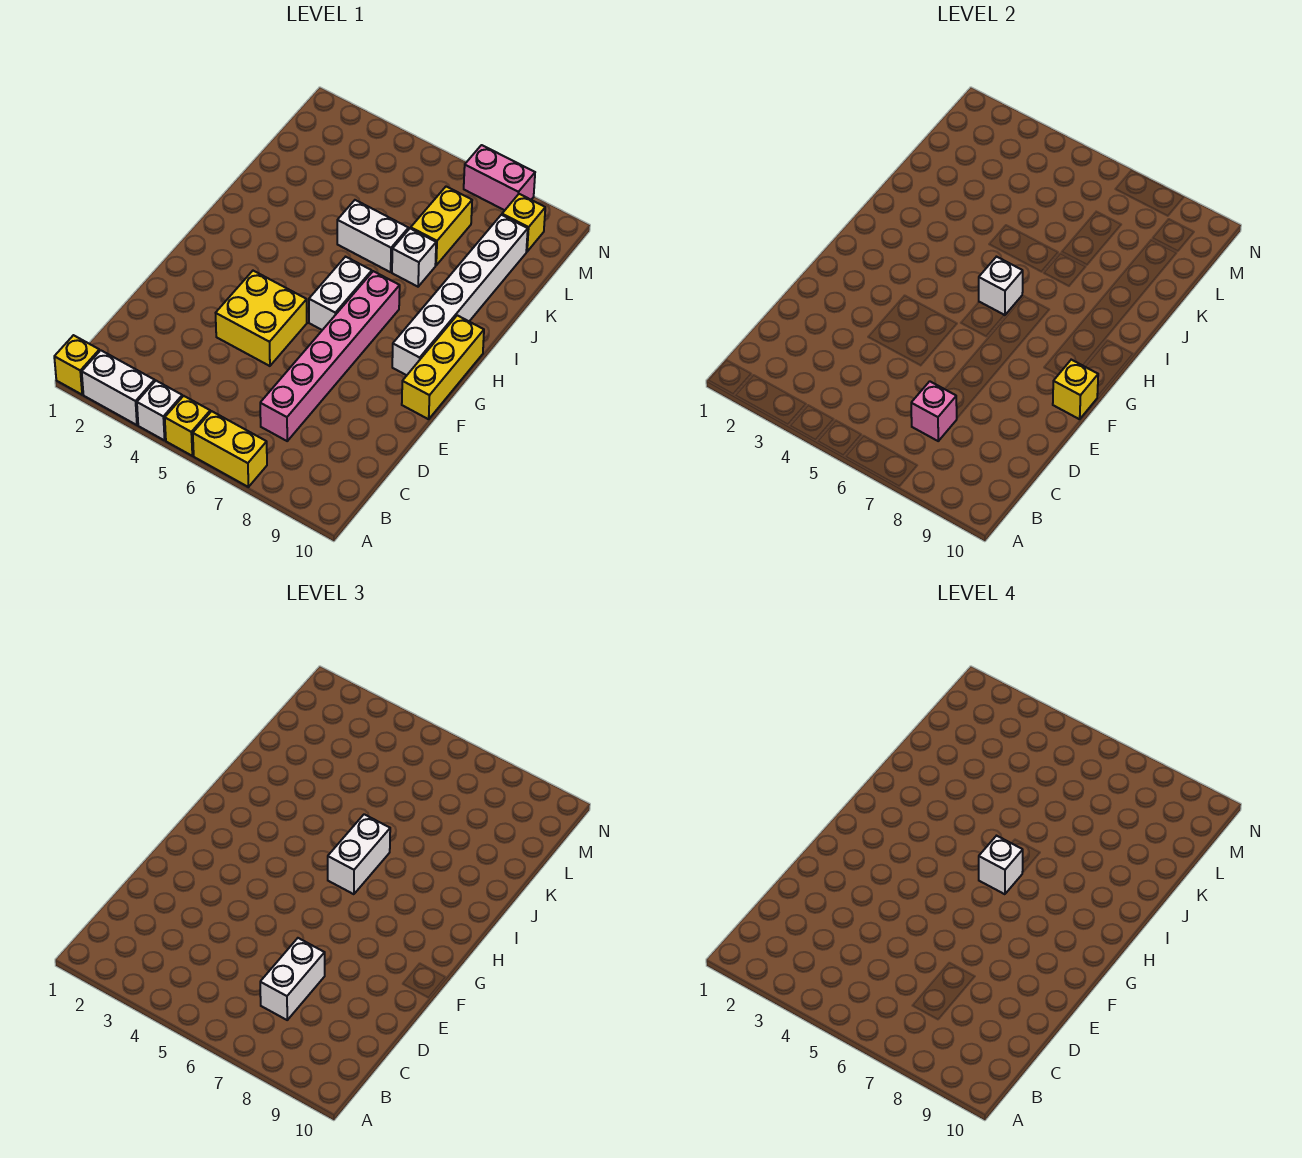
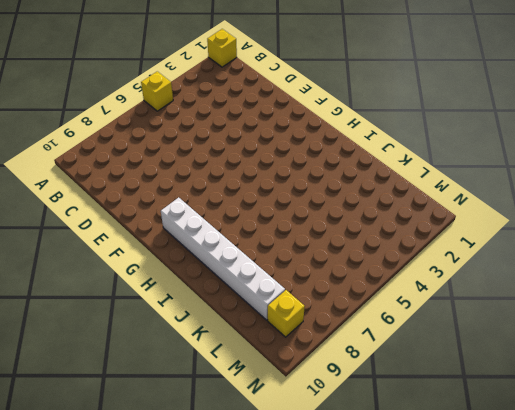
none -> white 1x2 brick [82,350,155,425]
none -> white 1x1 brick [137,381,182,440]
none -> yellow 1x2 brick [193,411,267,487]

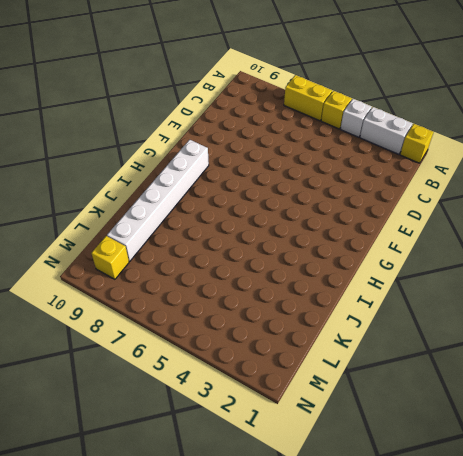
none -> pink 1x6 brick [260,271,400,441]
none -> yellow 2x2 brick [216,271,307,366]
none -> yellow 1x3 brick [402,315,484,419]

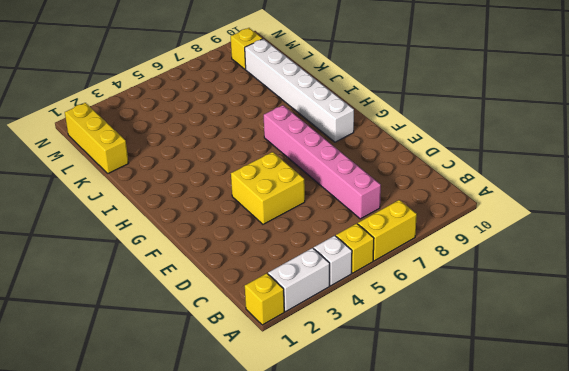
yellow 1x3 brick [65,103,129,173] -> yellow 1x3 brick moved to [402,315,484,419]
none -> white 1x2 brick [309,257,372,330]
none -> white 1x2 brick [337,200,409,272]
none -> white 1x1 brick [392,228,436,287]

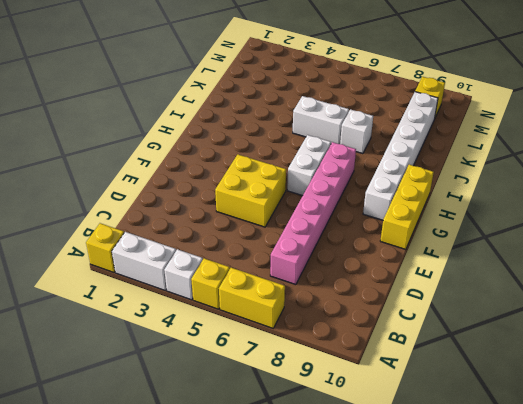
none -> yellow 1x2 brick [411,187,472,265]
none -> pink 1x2 brick [464,145,535,210]
none -> pink 1x1 brick [911,381,957,441]

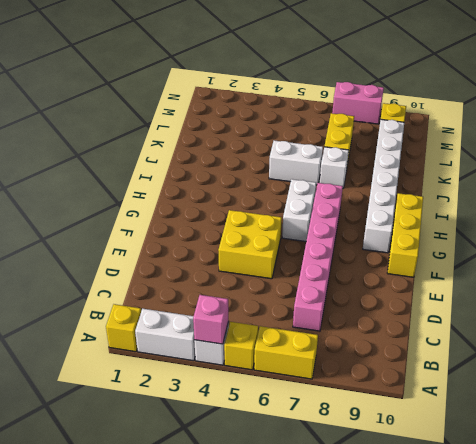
pink 1x1 brick [193,295,229,344] -> pink 1x1 brick moved to [911,381,957,441]
none -> yellow 1x1 brick [1053,360,1098,419]
none -> white 1x1 brick [979,257,1023,315]
none -> white 1x2 brick [260,938,325,1020]

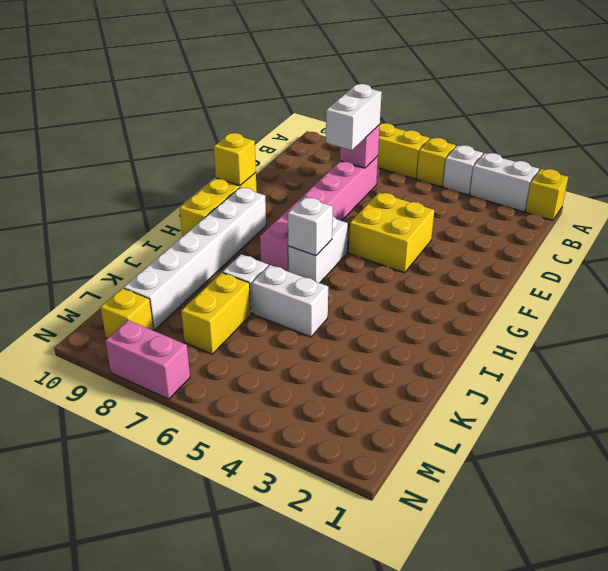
none -> white 1x2 brick [328,814,390,894]
none -> white 1x1 brick [979,836,1023,894]

